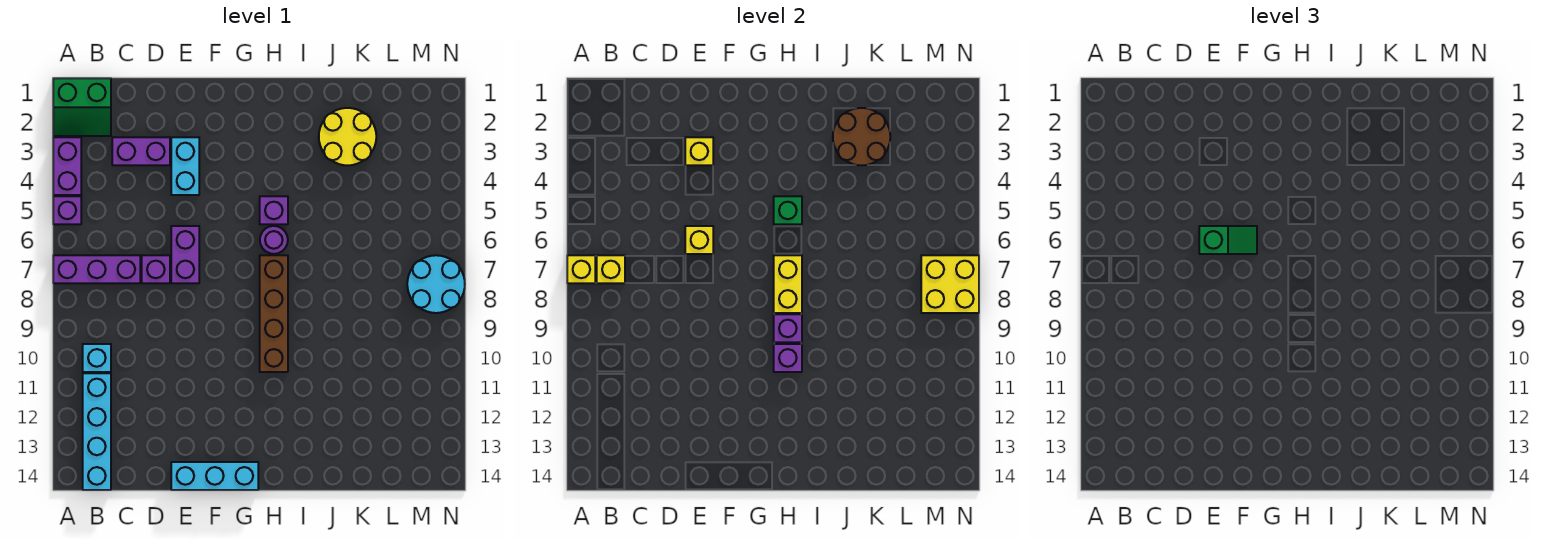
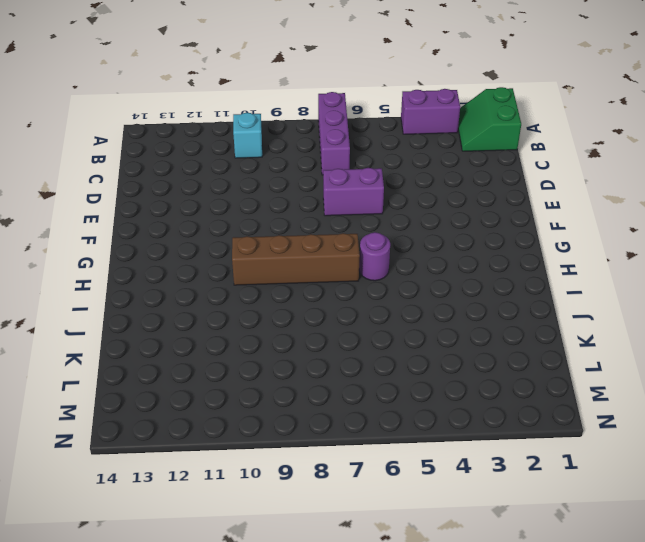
none -> purple 1x1 brick [53,196,81,224]
none -> cyan 1x4 brick [83,373,111,490]
none -> purple 1x2 brick [112,137,170,165]

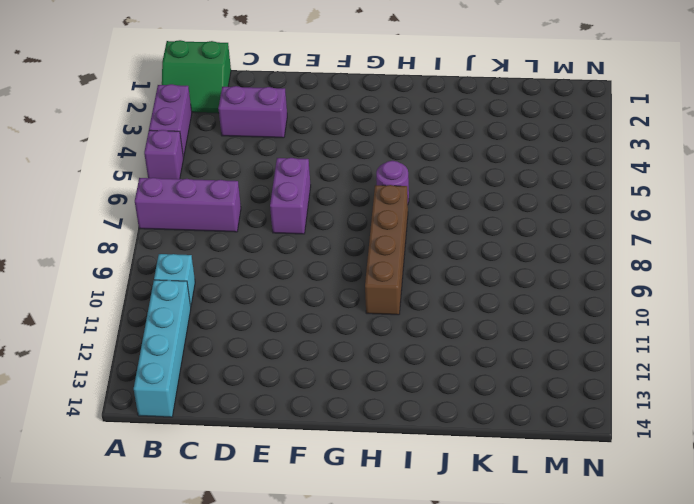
none -> purple 1x1 brick [142,255,170,283]
none -> cyan 1x2 brick [171,137,199,195]
none -> cyan 1x3 brick [171,462,258,490]

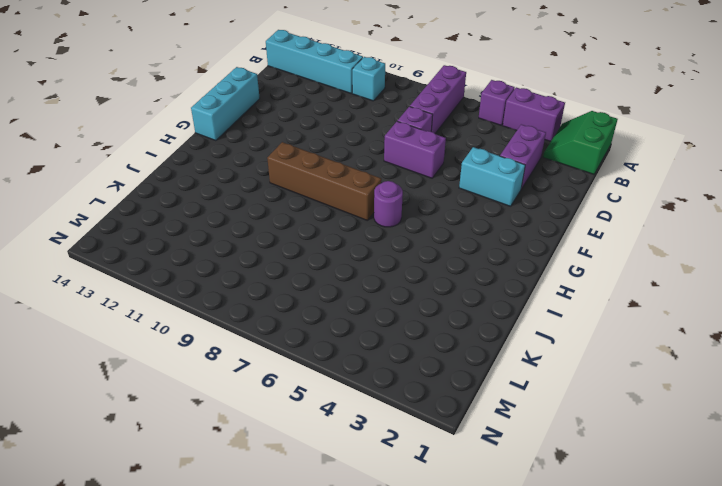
none -> purple 1x1 brick [260,196,288,224]
none -> yellow 2x2 round brick [319,108,376,165]
none -> cyan 2x2 round brick [407,255,465,313]

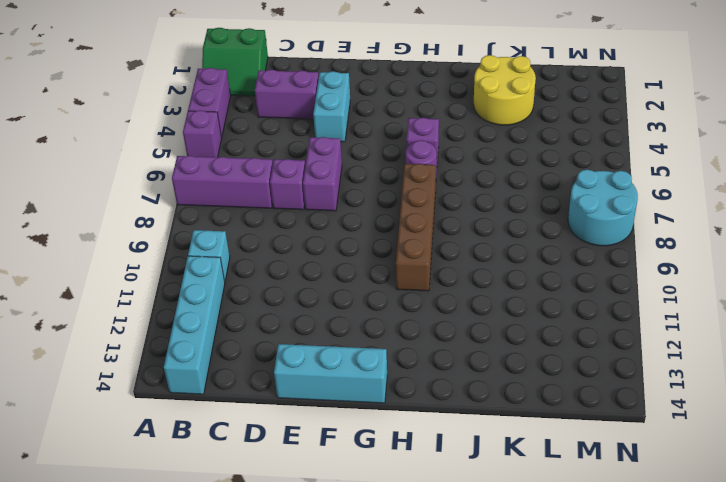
none -> yellow 1x1 brick [567,255,595,283]
none -> yellow 1x1 brick [597,255,625,283]
none -> yellow 1x1 brick [685,137,713,165]

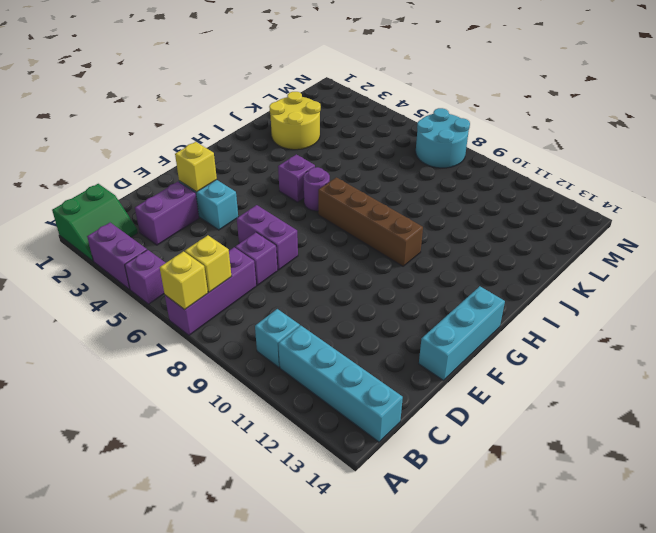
none -> yellow 1x1 brick [685,226,713,254]
none -> green 1x1 brick [774,196,802,224]
none -> yellow 1x2 brick [774,255,802,313]

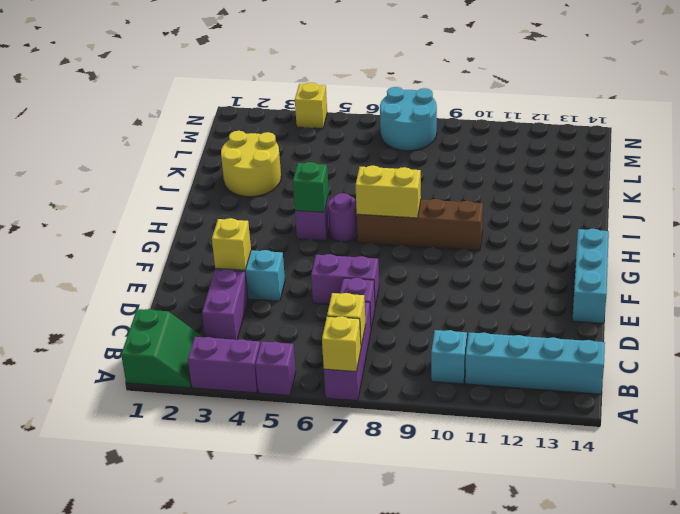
yellow 1x1 brick [295,83,327,129] -> yellow 1x1 brick moved to [685,226,713,254]
none -> purple 1x1 brick [774,314,802,342]
none -> purple 1x1 brick [774,344,802,372]
none -> brown 2x2 round brick [833,108,890,165]

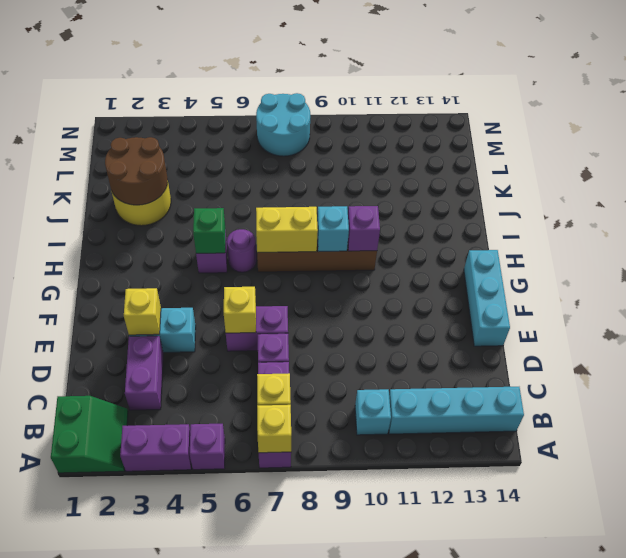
cyan 1x1 brick [317,206,349,252] -> purple 1x1 brick [774,314,802,342]
none -> yellow 2x2 brick [921,255,979,313]
none -> green 1x2 slope [1199,226,1257,254]

